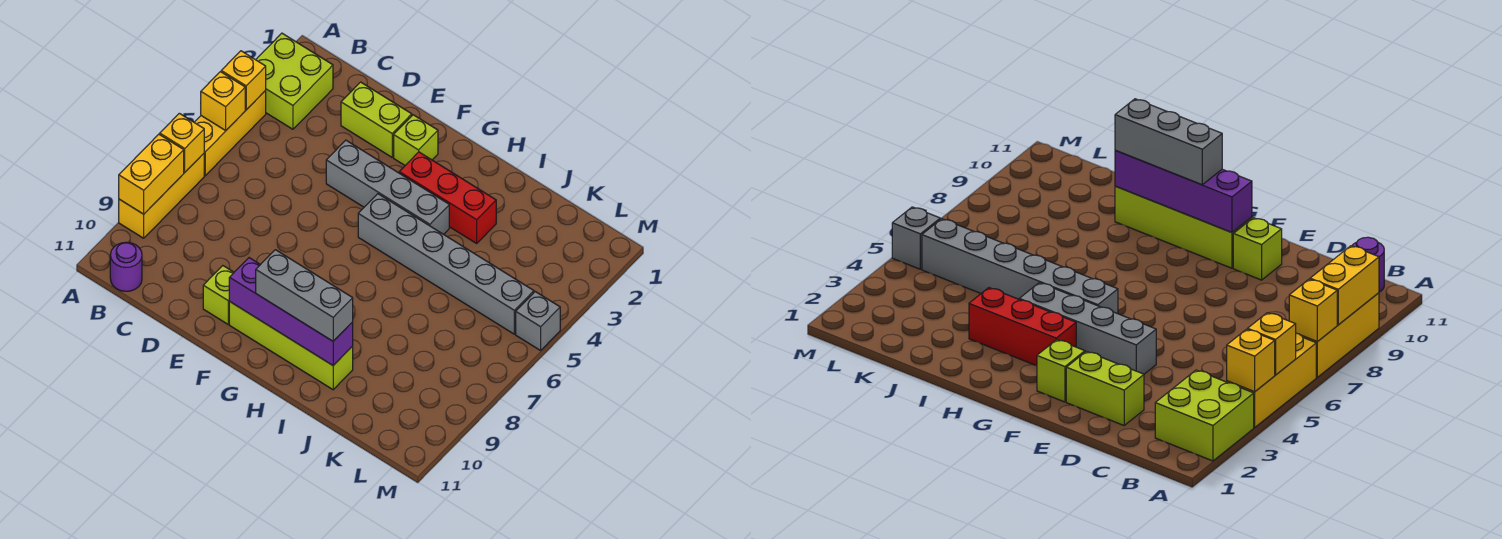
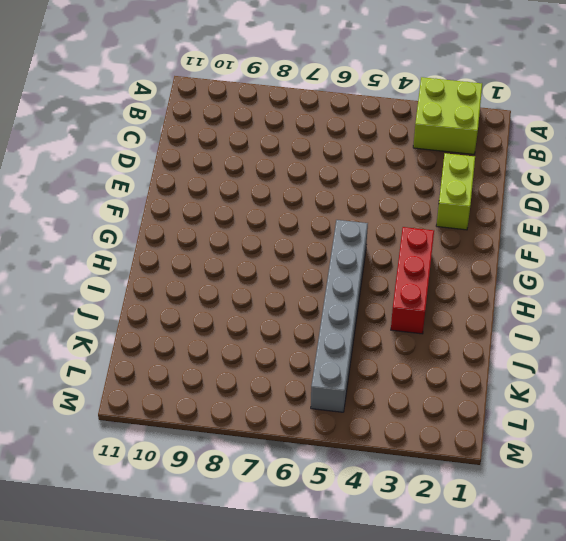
none -> yellow 1x3 brick [194,91,266,176]
none -> yellow 1x3 brick [119,154,204,238]
none -> purple 1x1 round brick [110,242,142,291]

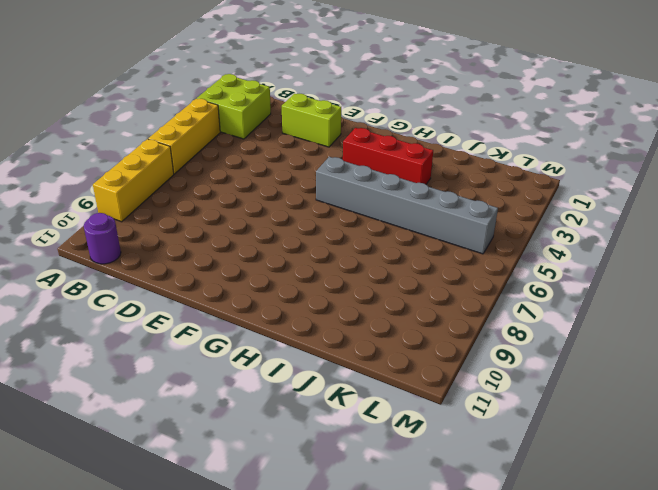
none -> grey 1x4 brick [326,140,449,234]
none -> lime 1x1 brick [203,266,234,324]
none -> lime 1x1 brick [394,115,438,165]

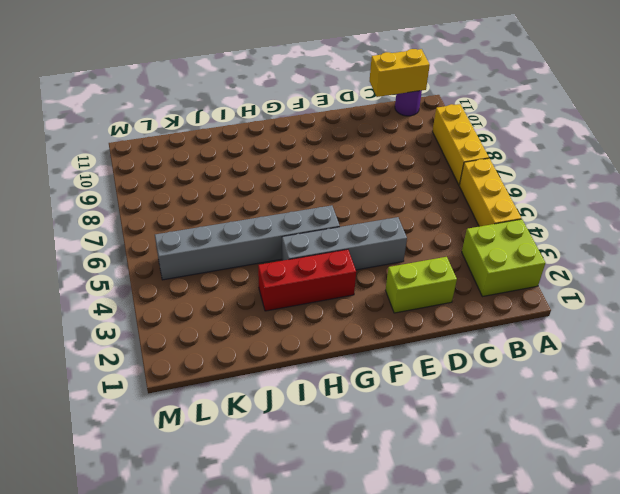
yellow 1x2 brick [370,49,430,97] -> yellow 1x2 brick turned to [119,134,184,214]
none -> lime 1x1 brick [203,266,234,324]
none -> lime 1x1 brick [394,115,438,165]
none -> lime 1x4 brick [229,301,353,390]

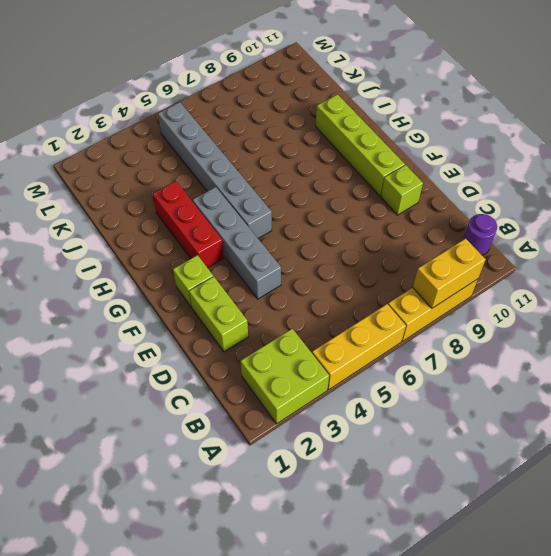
none -> grey 1x1 brick [516,292,560,350]
none -> yellow 1x1 brick [221,51,266,110]
none -> yellow 1x1 brick [201,72,245,130]

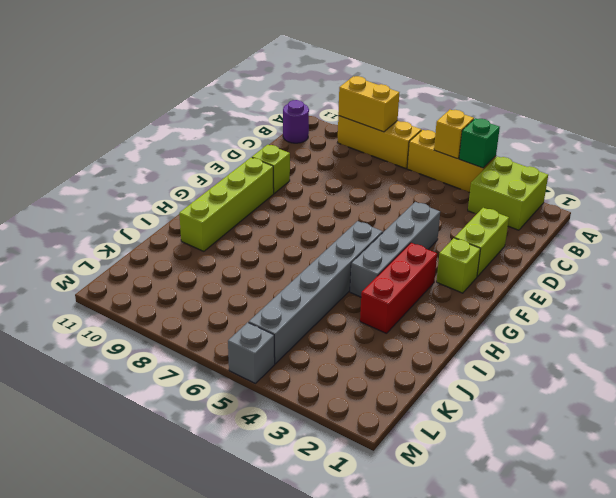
green 1x1 brick [459,118,500,168] -> yellow 1x1 brick [221,51,266,110]
none -> yellow 1x1 brick [160,113,204,172]
none -> purple 1x4 brick [229,258,353,365]
none -> grey 1x3 brick [256,250,353,341]

